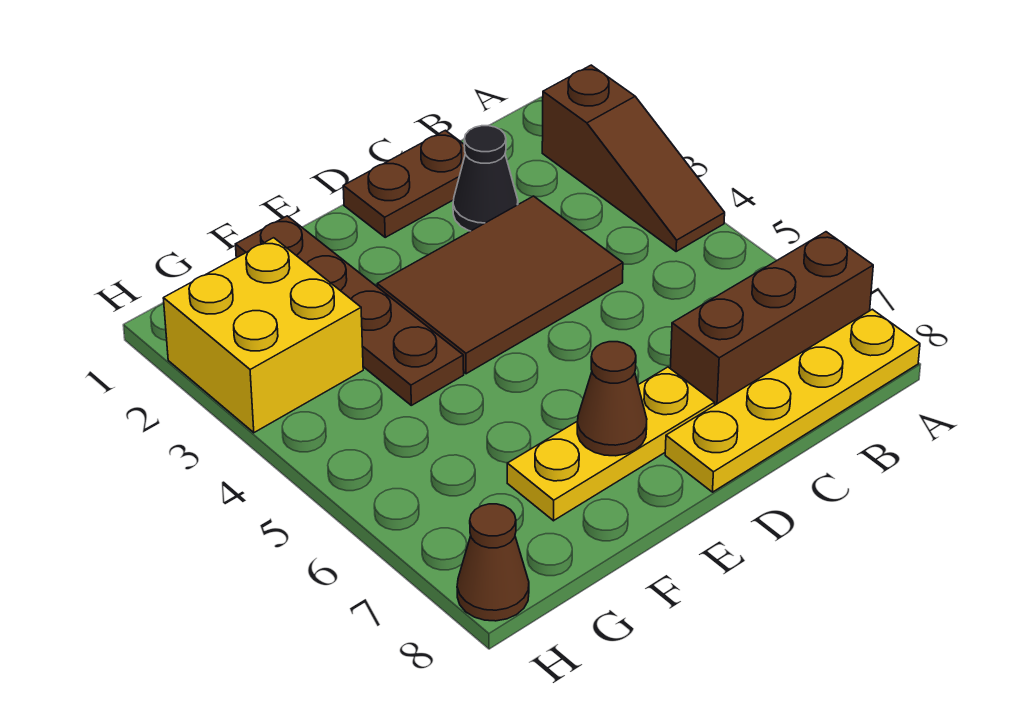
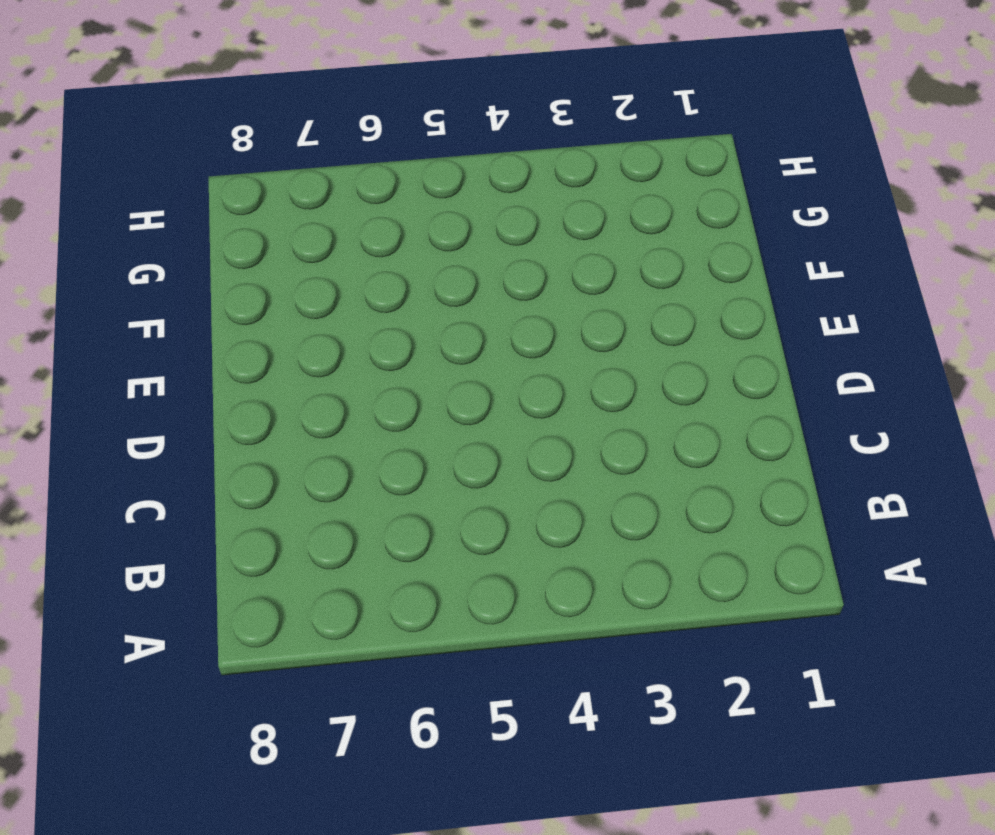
none -> brown 1x3 slope [542,65,725,251]
none -> brown 1x3 brick [670,232,873,405]

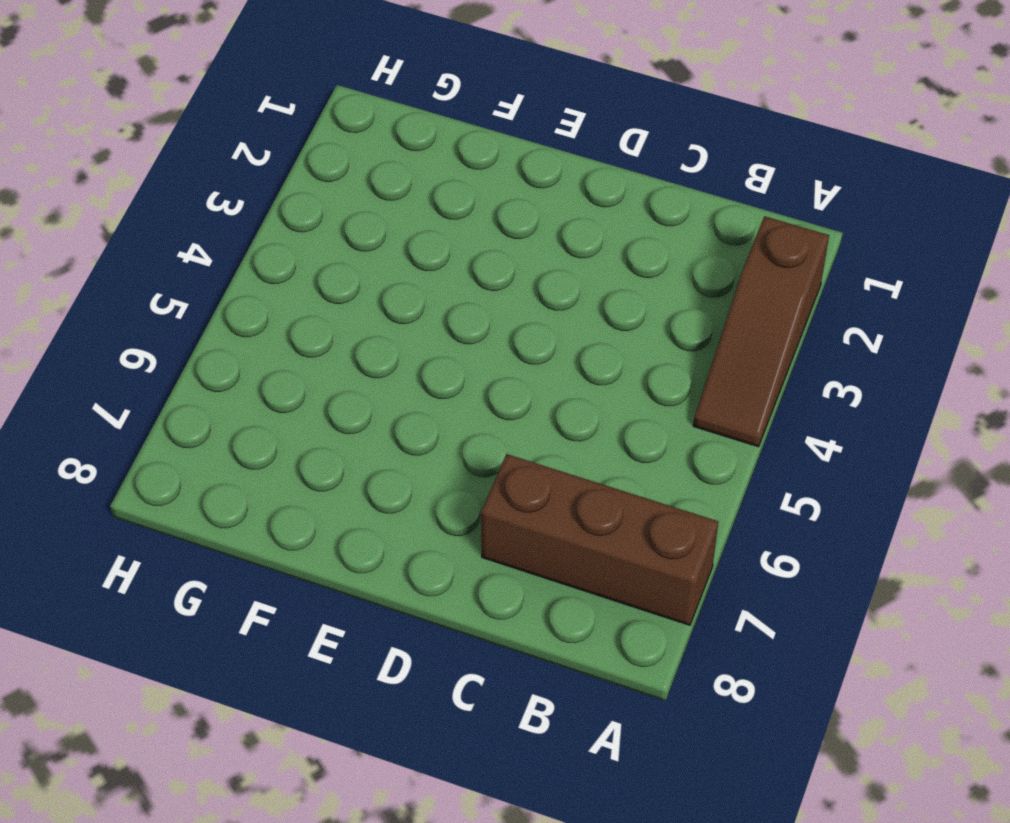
none -> yellow 1x4 plate [665,309,920,492]
none -> brown 1x2 plate [343,130,465,237]

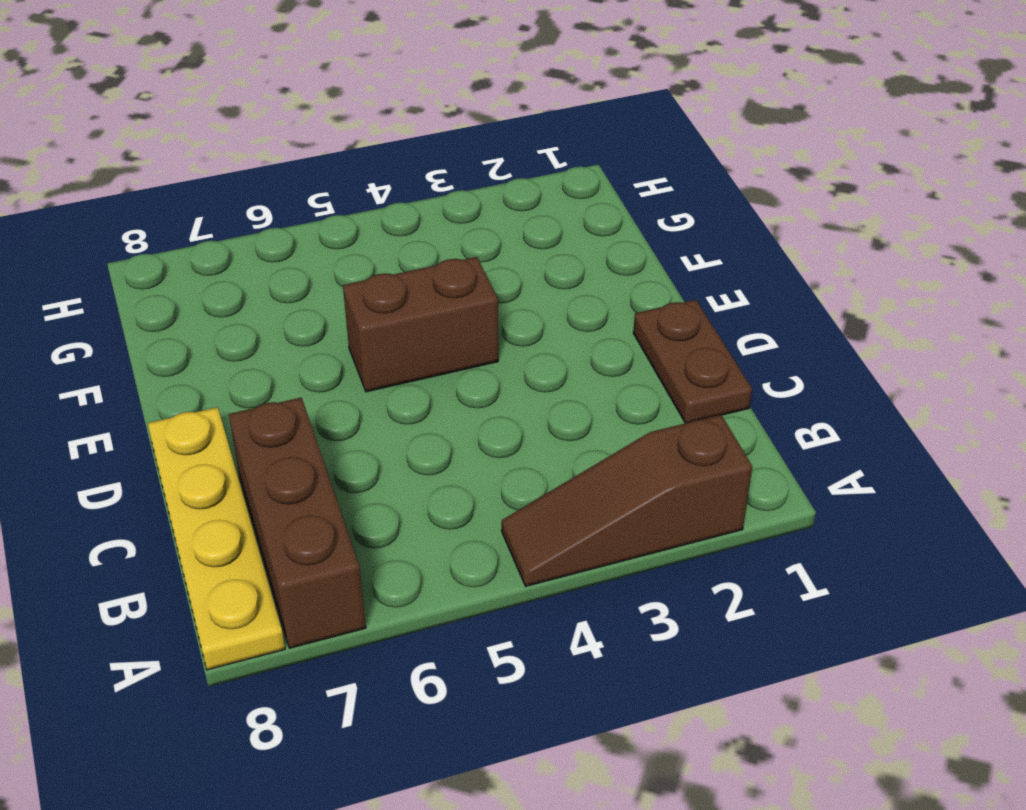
brown 1x2 brick [343,257,498,392] -> brown 2x3 tile [377,196,623,374]
none -> black 1x1 cone [453,126,518,231]
none -> yellow 1x3 plate [507,367,715,521]

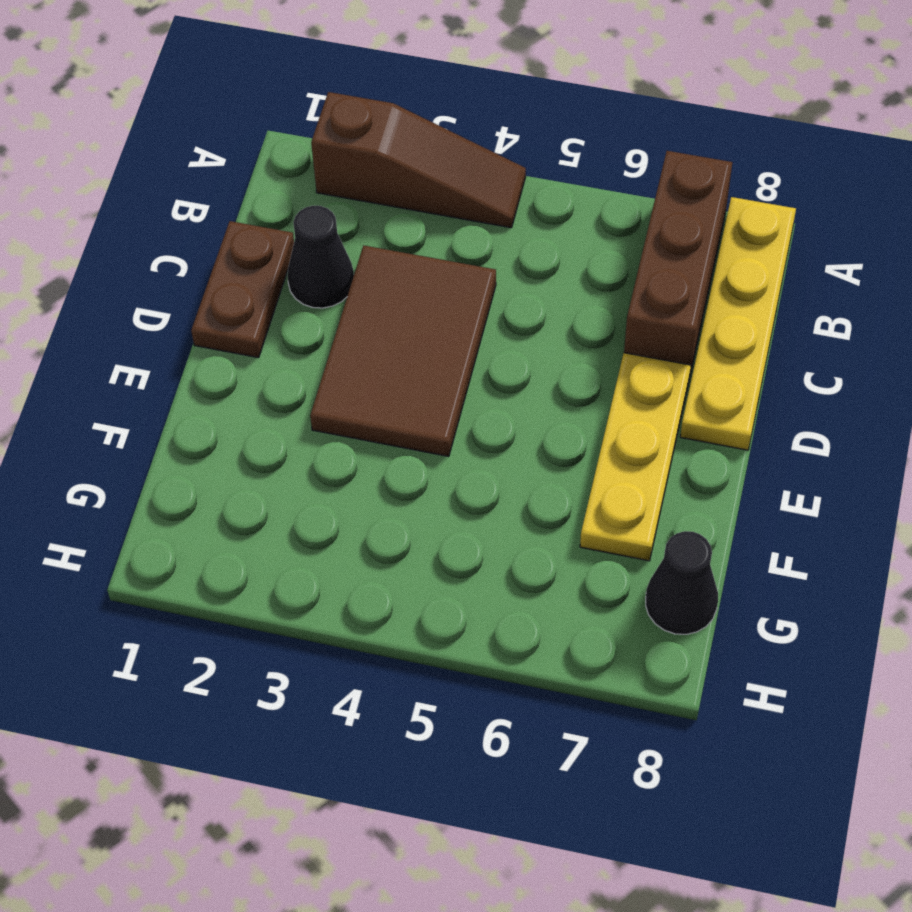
black 1x1 cone [646,531,718,634] -> none
none -> brown 1x4 plate [236,216,464,405]
none -> yellow 2x2 brick [163,238,363,433]

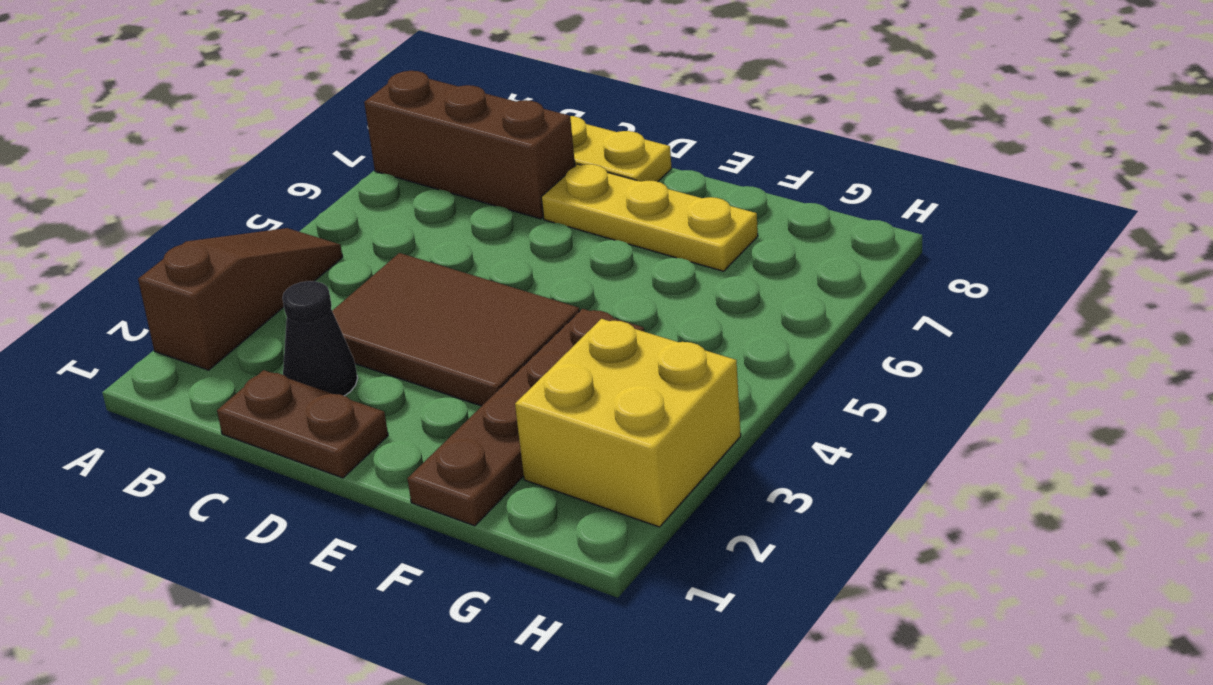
none -> brown 1x1 cone [457,504,529,621]
none -> brown 1x1 cone [577,342,647,456]

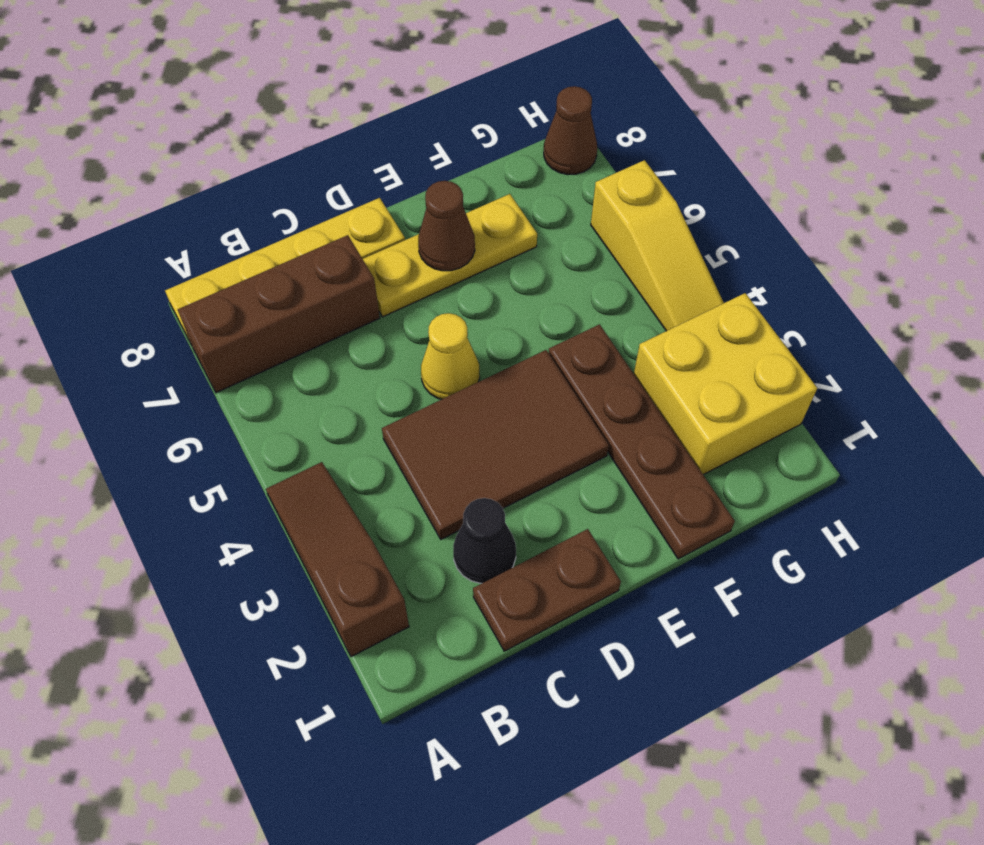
yellow 1x1 cone [421,313,480,399] -> none
yellow 1x3 slope [591,160,724,331] -> none

